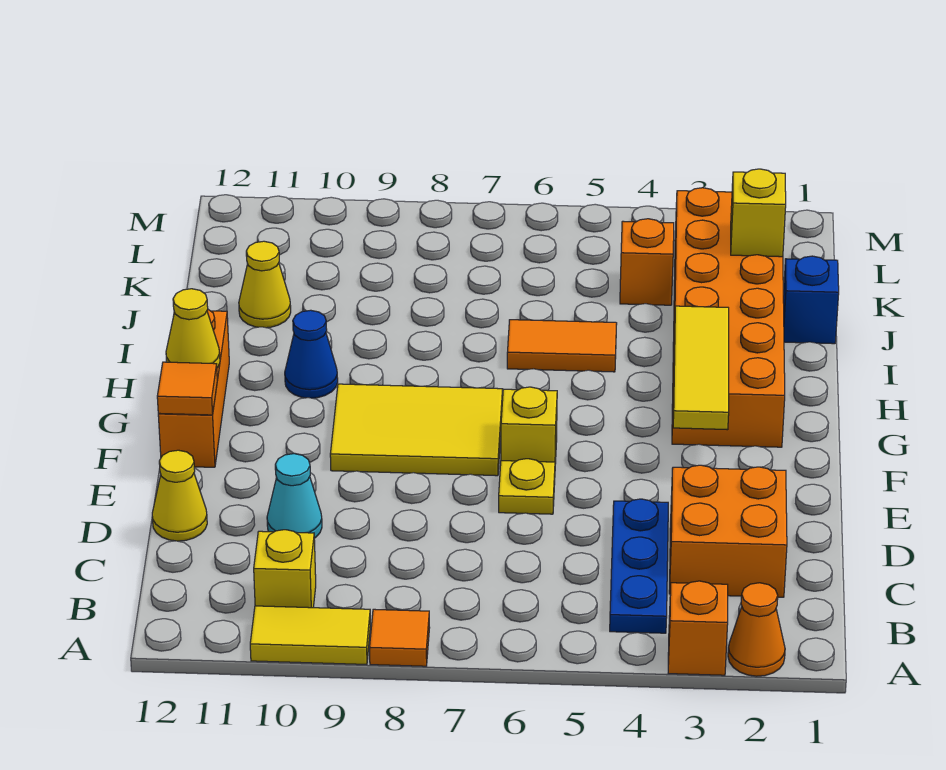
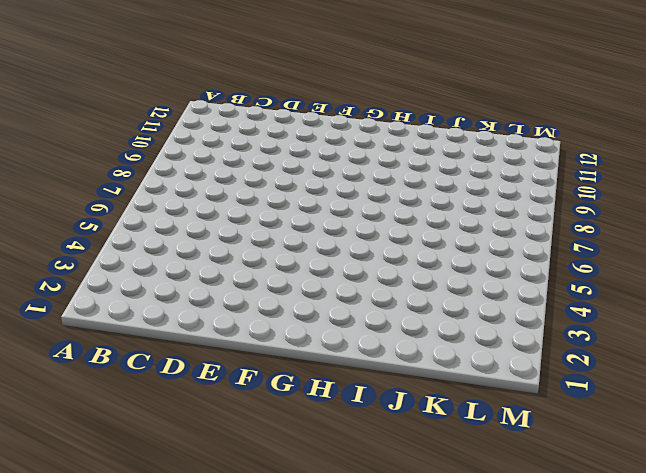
none -> orange 1x1 cone [728,583,785,676]
none -> orange 1x1 brick [668,581,728,675]
none -> orange 1x1 tile [370,609,430,666]

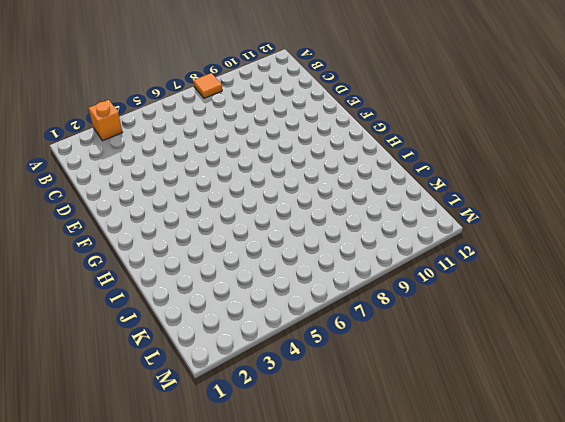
none -> orange 1x1 cone [728,583,785,676]
none -> yellow 1x2 tile [250,606,371,664]
none -> blue 1x3 plate [610,499,668,633]

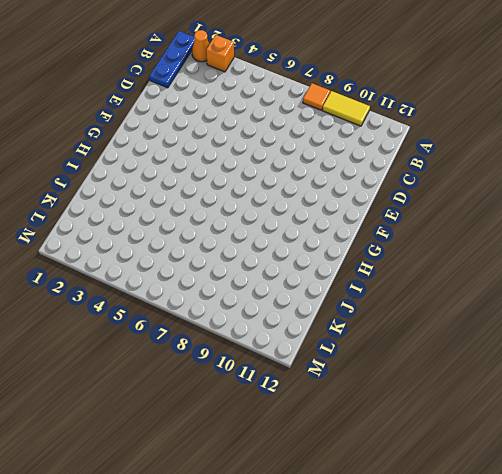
blue 1x3 plate [149,31,195,88] -> blue 1x3 plate moved to [610,499,668,633]
none -> yellow 1x1 brick [254,530,316,608]
none -> orange 2x2 brick [669,465,787,597]
none -> cyan 1x1 cone [267,454,322,538]

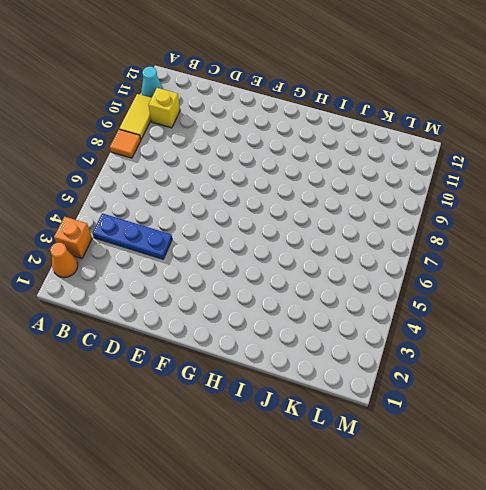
cyan 1x1 cone [141,67,163,98] -> cyan 1x1 cone moved to [267,454,322,538]
none -> orange 2x2 brick [669,465,787,597]
none -> yellow 1x1 cone [152,450,207,541]
none -> yellow 1x1 plate [499,459,555,514]

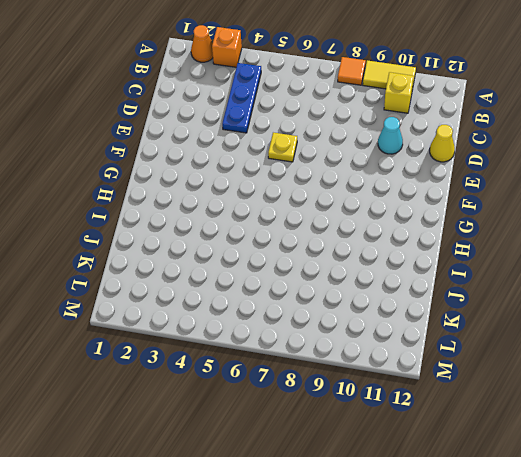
none -> orange 2x2 brick [669,465,787,597]
none -> yellow 1x1 brick [501,387,557,464]
none -> yellow 2x3 tile [330,384,503,476]

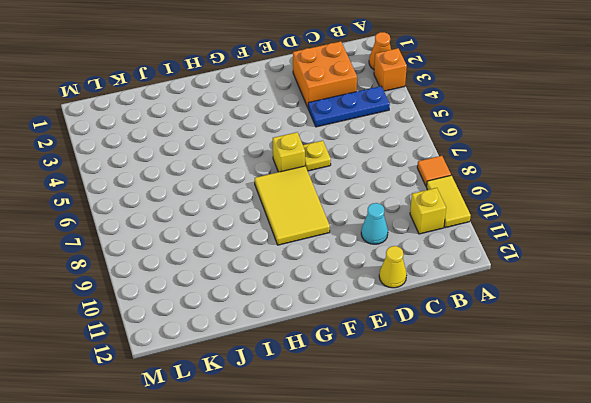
none -> orange 1x3 brick [158,310,229,467]
none -> orange 2x6 brick [672,188,785,447]
none -> blue 1x1 cone [285,310,338,398]

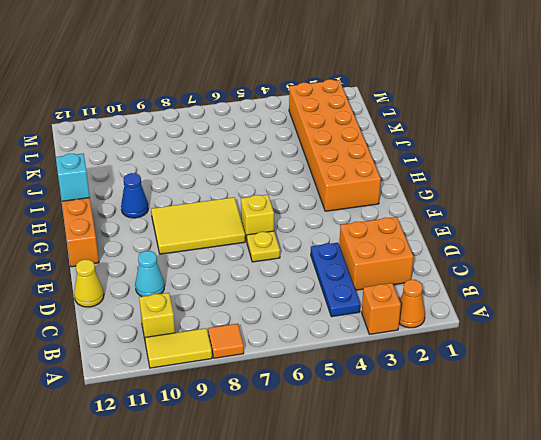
cyan 1x1 brick [56,154,90,201] -> none
none -> orange 1x2 tile [507,320,617,372]
none -> blue 1x1 brick [783,256,839,344]
none -> yellow 1x1 cone [239,241,291,328]

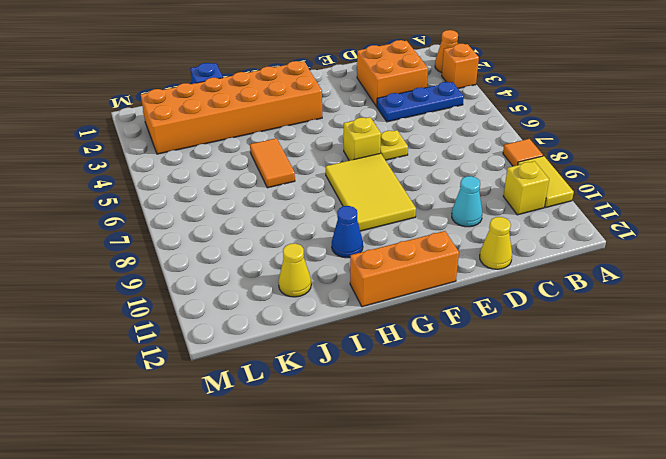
none -> orange 1x1 brick [620,219,674,305]
none -> yellow 1x3 tile [673,306,729,430]
none -> orange 1x1 tile [157,362,217,415]

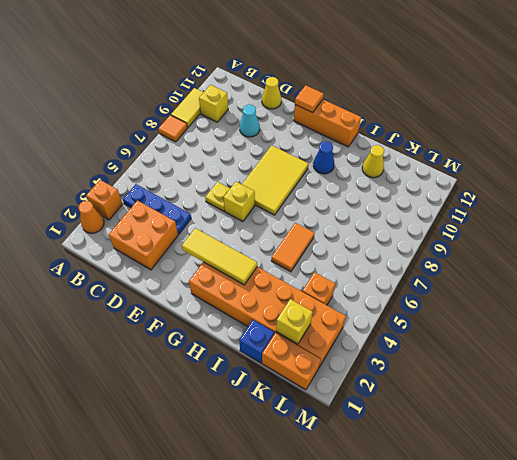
orange 1x2 brick [262,333,321,390] -> none
none -> yellow 1x1 cone [166,289,220,368]

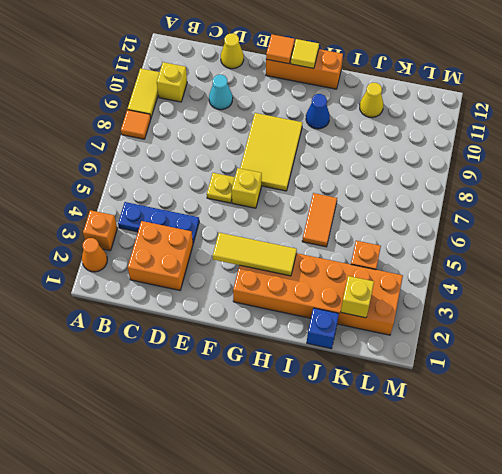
yellow 1x1 tile [291,39,319,68] -> yellow 1x1 cone [166,289,220,368]

